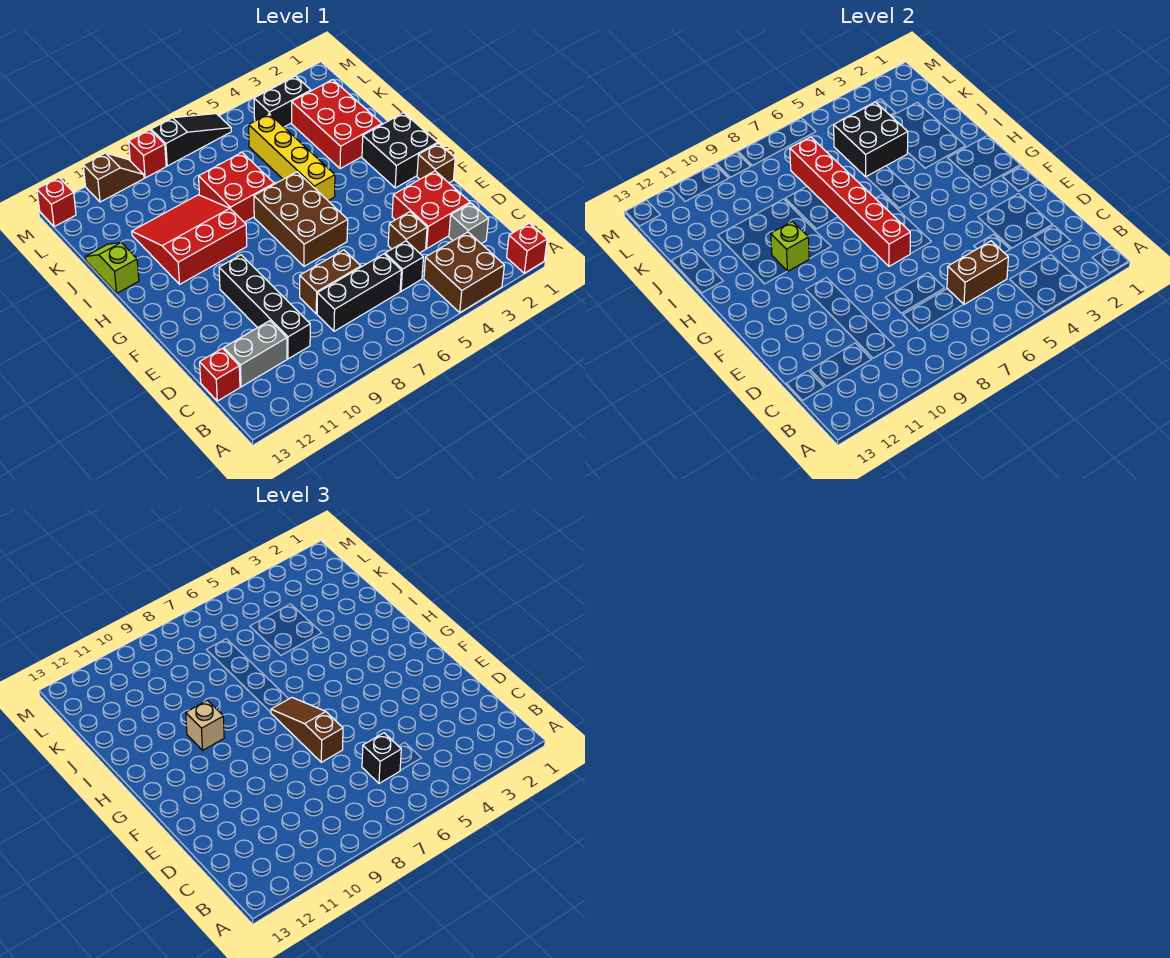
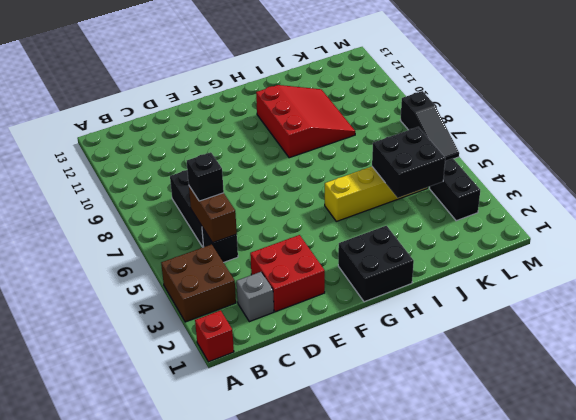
none -> black 1x4 brick [219,255,310,359]
none -> grey 1x2 brick [224,321,287,387]
none -> red 1x1 brick [200,348,240,401]
none -> brown 1x1 brick [388,212,427,253]

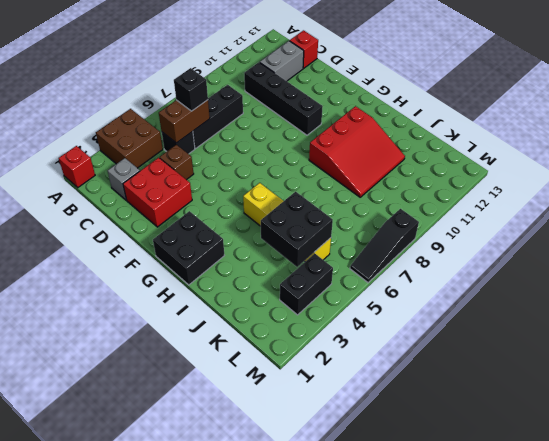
none -> brown 1x2 brick [300,250,361,314]
none -> brown 1x1 brick [417,143,455,183]
none -> brown 2x3 brick [254,172,348,266]
none -> red 2x3 brick [292,80,382,169]

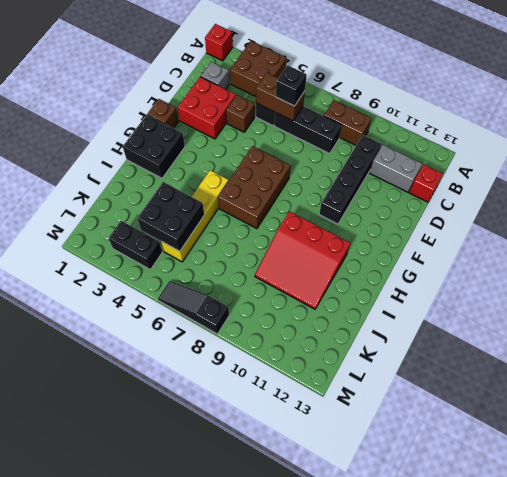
brown 1x2 brick [324,100,372,145] -> brown 1x2 brick moved to [300,250,361,314]
none -> red 2x3 brick [292,80,382,169]
none -> red 2x2 brick [199,153,274,222]
none -> lime 1x2 slope [85,243,139,293]
none -> red 1x1 brick [129,130,166,178]

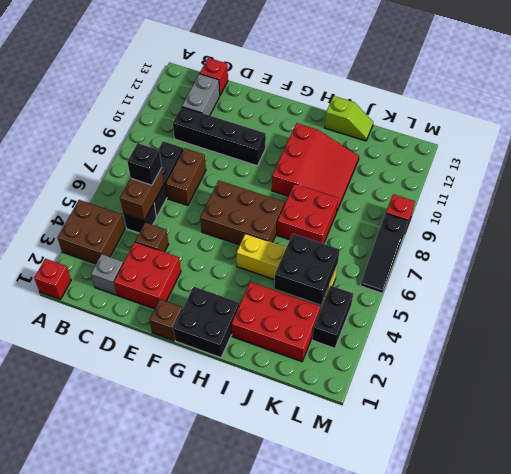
none -> brown 1x2 slope [83,153,144,202]
none -> red 1x1 brick [37,178,76,227]
none -> red 1x6 brick [790,137,910,266]
none -> lime 1x1 brick [771,221,809,271]

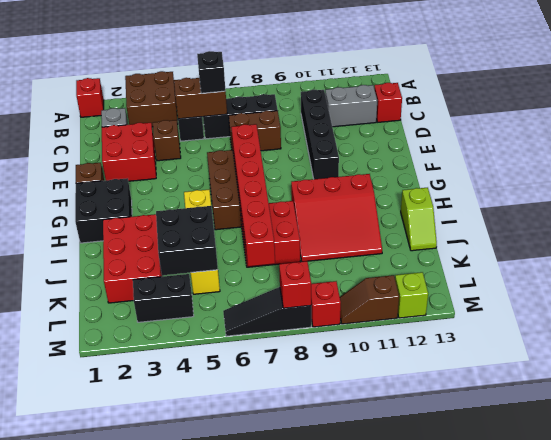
red 1x1 brick [279,261,311,308] -> red 1x1 brick moved to [37,178,76,227]
lime 1x1 brick [395,272,428,318] -> lime 1x1 brick moved to [771,221,809,271]
none -> brown 1x3 slope [271,698,343,762]
none -> tan 1x1 brick [186,700,224,750]

